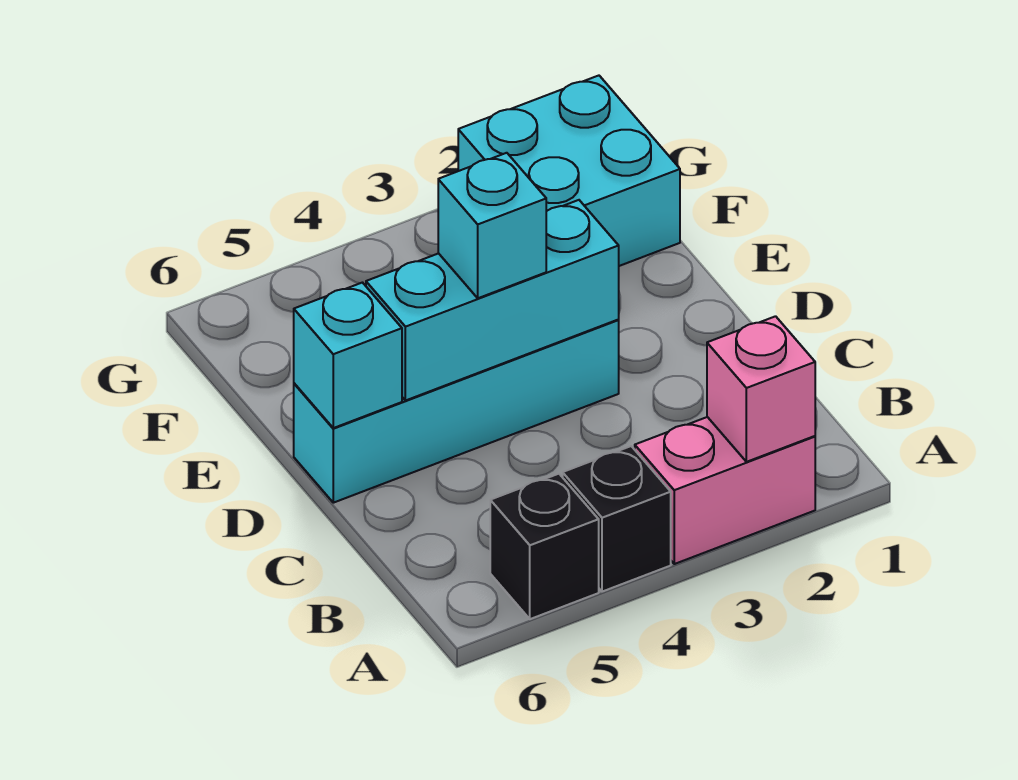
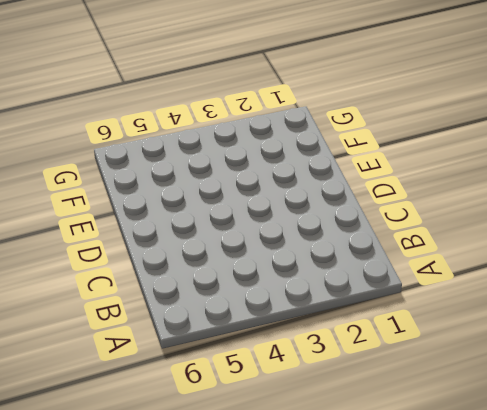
none -> pink 1x2 brick [635,417,815,564]
none -> black 1x1 brick [563,446,671,592]

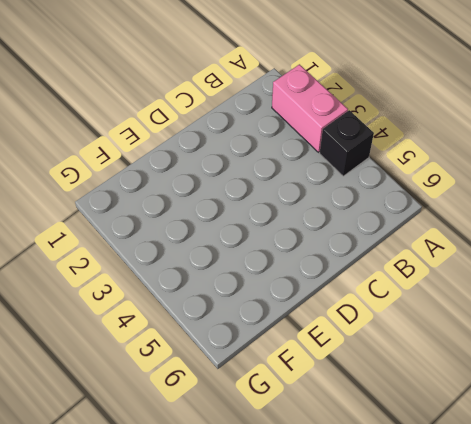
none -> black 1x1 brick [490,474,599,619]
none -> cyan 1x4 brick [294,320,619,503]

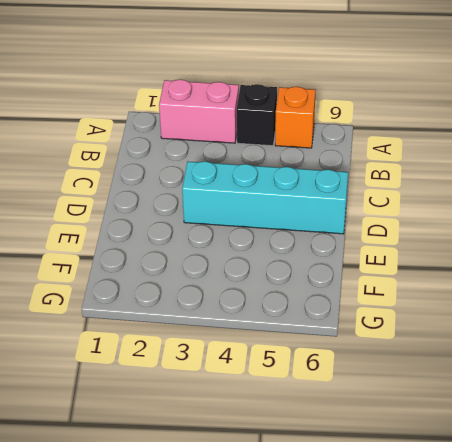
orange 1x1 brick [275,87,316,148] -> black 1x1 brick [490,474,599,619]
none -> cyan 2x2 brick [458,76,680,266]
none -> pink 1x1 brick [707,316,815,462]

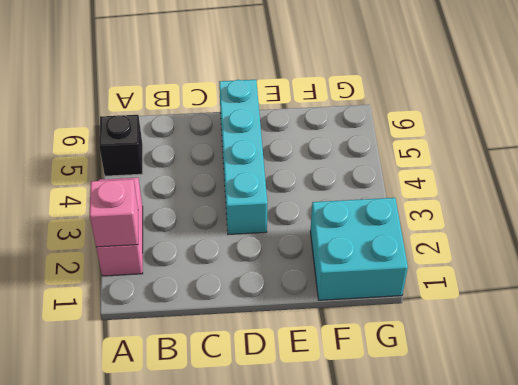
none -> black 1x1 brick [563,446,671,592]
none -> cyan 1x3 brick [366,200,619,401]

